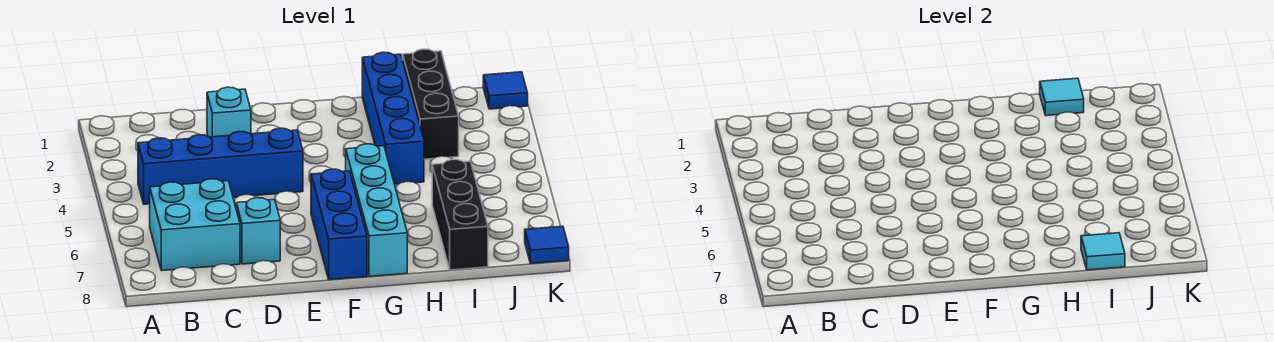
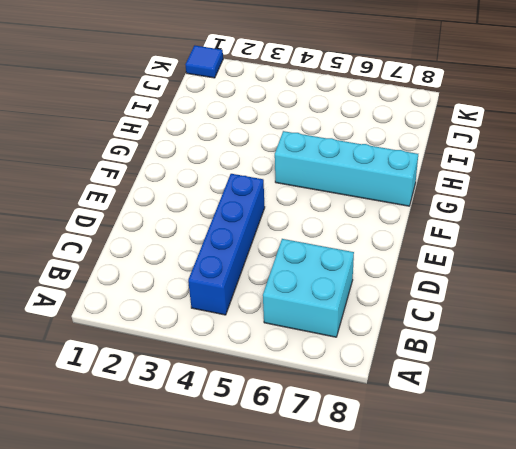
none -> cyan 1x1 brick [207,87,251,137]
none -> cyan 1x1 brick [236,198,280,264]
none -> blue 1x3 brick [311,169,367,280]

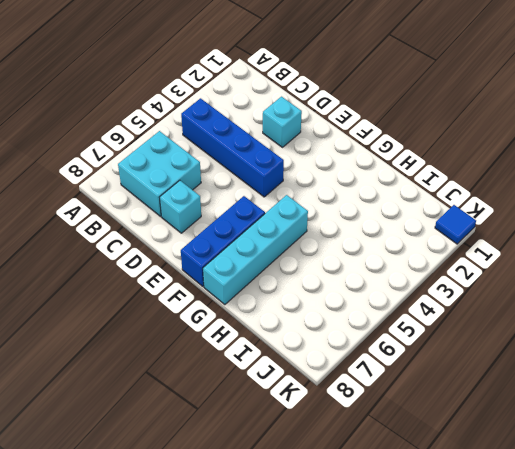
none -> blue 1x4 brick [362,52,424,184]
none -> black 1x3 brick [403,49,459,159]
none -> black 1x3 brick [432,159,488,270]

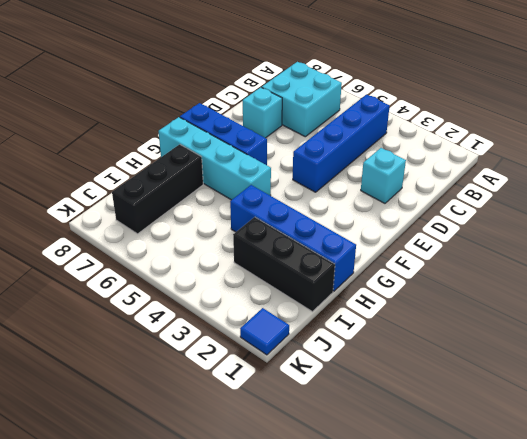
black 1x3 brick [112,144,203,234] -> black 1x3 brick turned to [432,159,488,270]
none -> blue 1x1 tile [525,226,569,264]
none -> cyan 1x1 tile [1040,78,1084,116]
none -> cyan 1x1 tile [1081,233,1125,270]

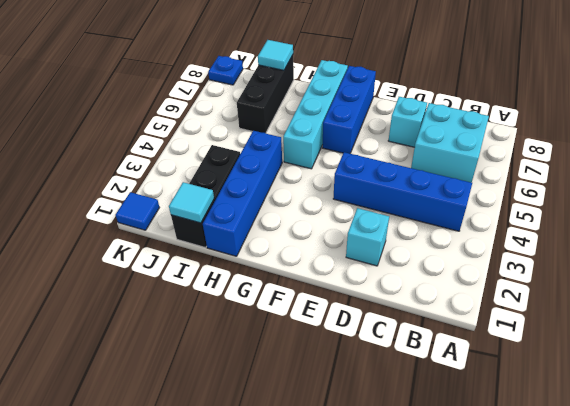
blue 1x1 plate [208,56,243,85] -> blue 1x1 tile [525,226,569,264]

